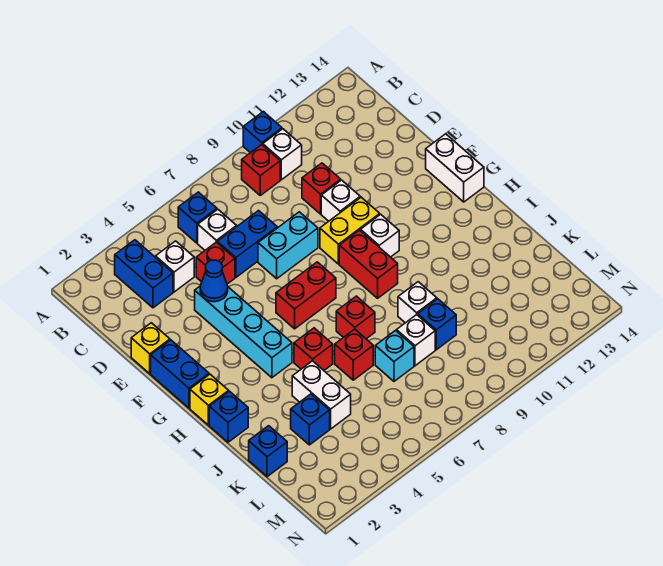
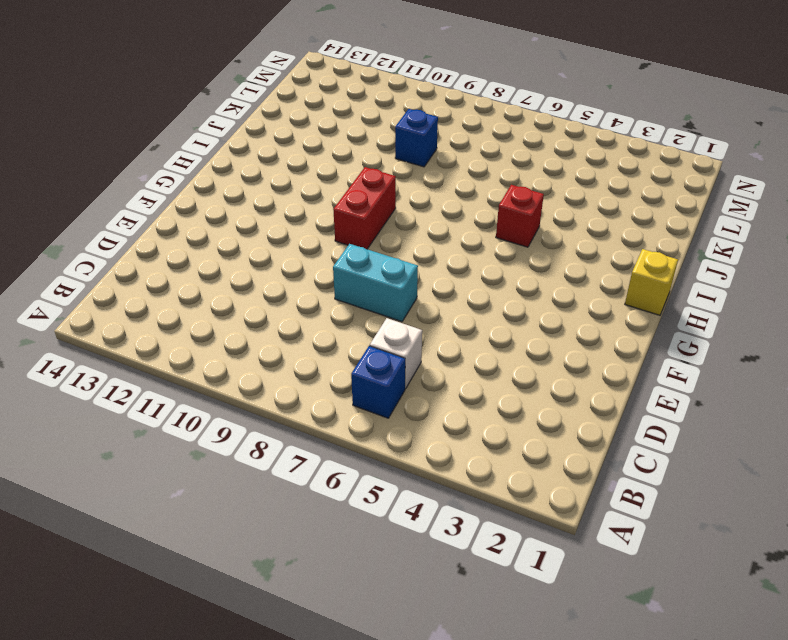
none -> blue 1x1 brick [243,112,282,153]
none -> blue 1x2 brick [115,240,173,308]
none -> red 1x1 brick [242,145,280,195]
none -> white 1x1 brick [263,129,302,180]

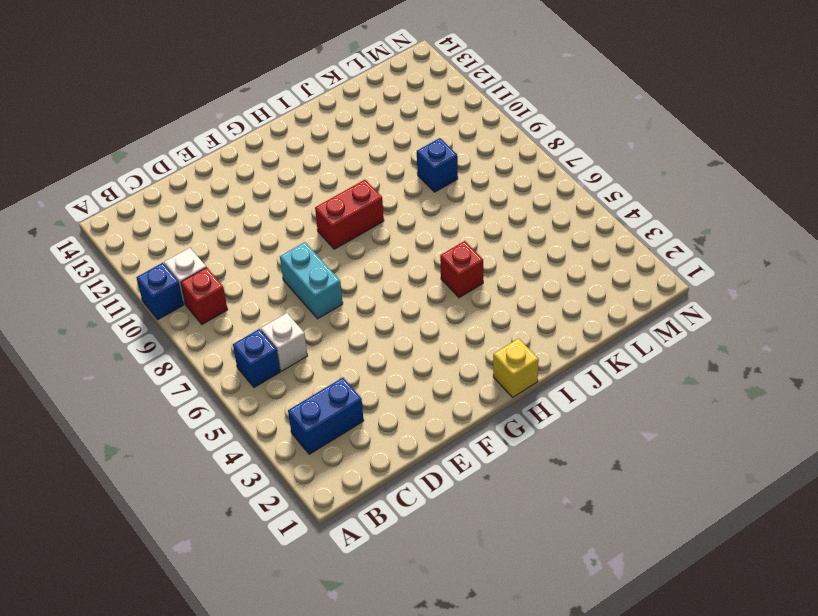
none -> white 1x1 brick [156,241,194,292]
none -> red 1x1 brick [196,242,235,284]
none -> blue 1x2 brick [217,211,277,277]
none -> red 1x1 brick [302,163,341,214]

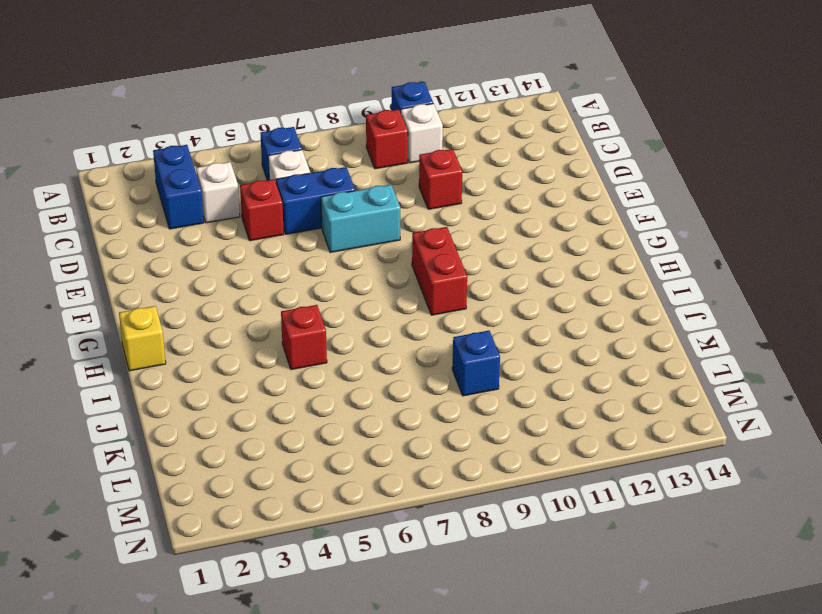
none -> yellow 1x1 brick [131,323,170,374]
none -> cyan 1x4 brick [195,287,292,378]
none -> white 1x1 brick [321,180,360,221]
none -> blue 1x2 brick [151,340,209,408]

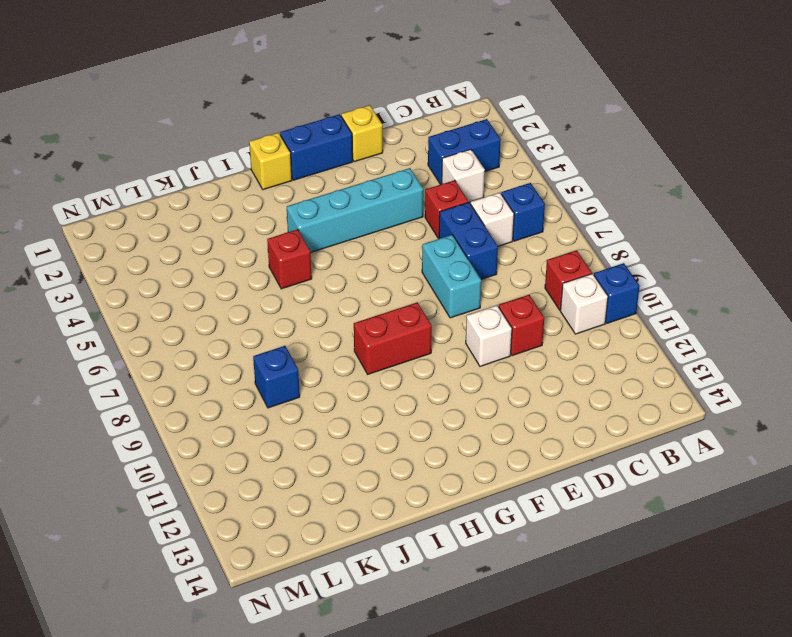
none -> yellow 1x2 brick [320,197,380,264]
none -> white 1x2 brick [426,134,484,202]
none -> red 1x2 brick [276,262,336,329]
none -> white 1x1 brick [361,214,399,257]

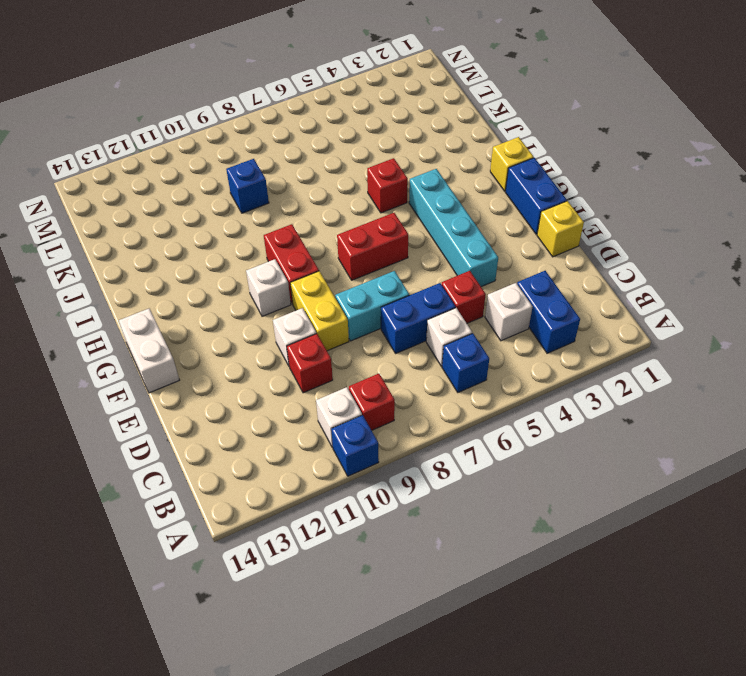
yellow 1x2 brick [290,271,349,351] -> yellow 1x2 brick turned to [320,197,380,264]
none -> blue 1x1 brick [209,391,248,442]
none -> red 1x1 brick [336,296,375,339]
none -> white 1x2 brick [292,361,351,429]
none -> red 1x1 brick [335,329,373,380]

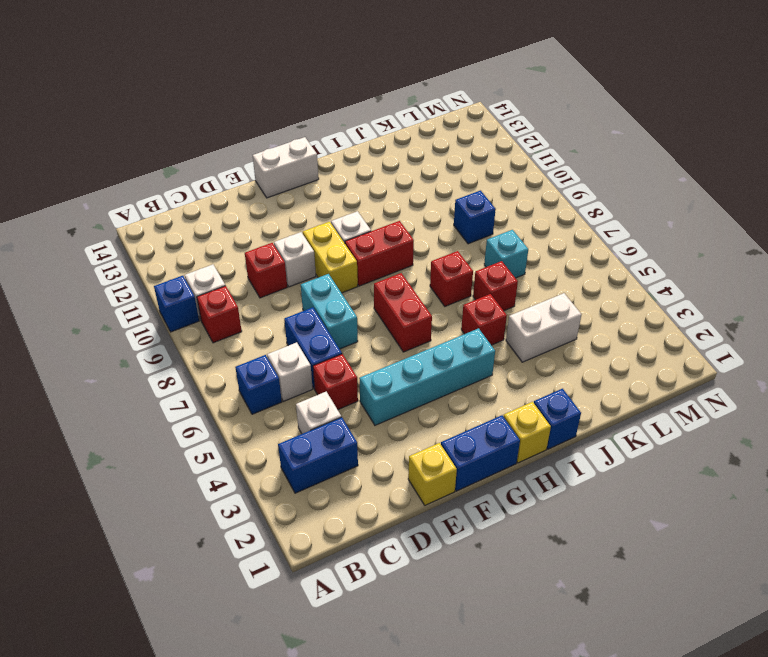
none -> white 1x1 brick [398,282,437,323]
none -> blue 1x1 brick [249,426,287,477]
none -> blue 1x1 brick [291,394,330,445]
none -> white 1x1 brick [397,315,435,366]

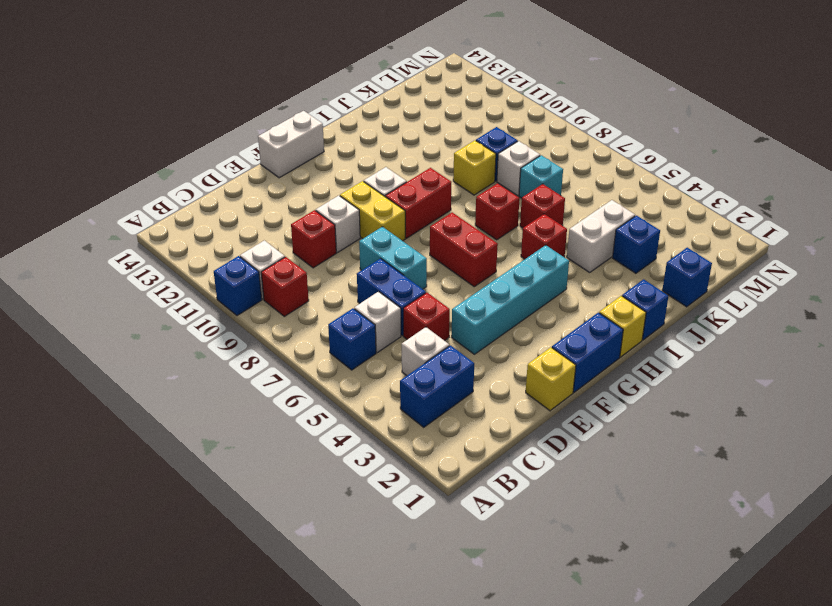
yellow 1x1 brick [453,140,496,195] -> white 1x1 brick [398,282,437,323]
none -> blue 1x1 cone [200,260,228,302]

